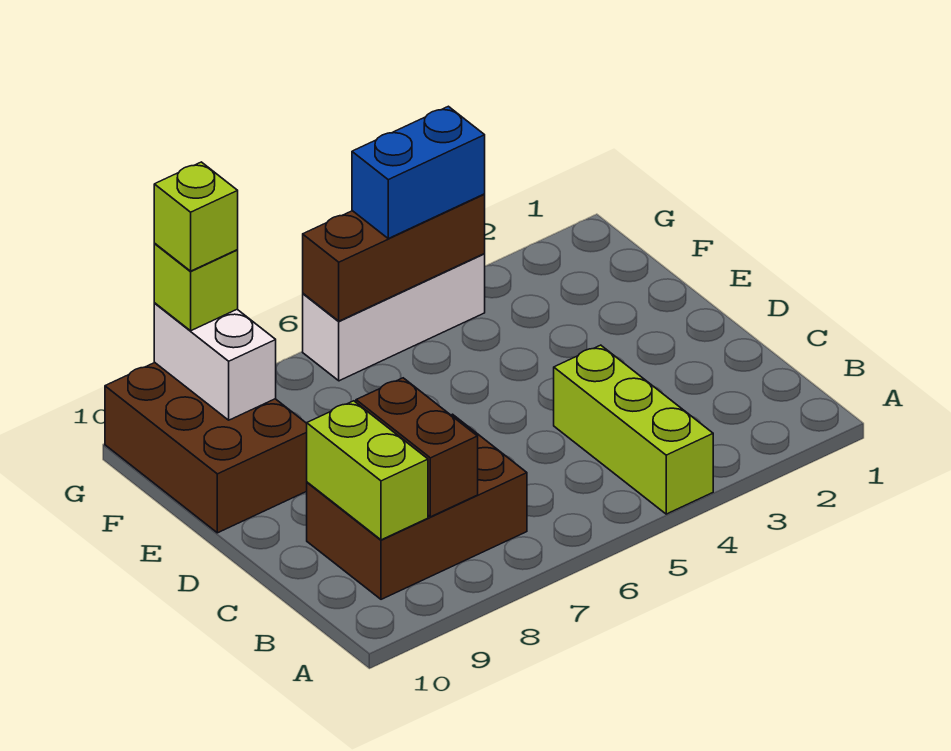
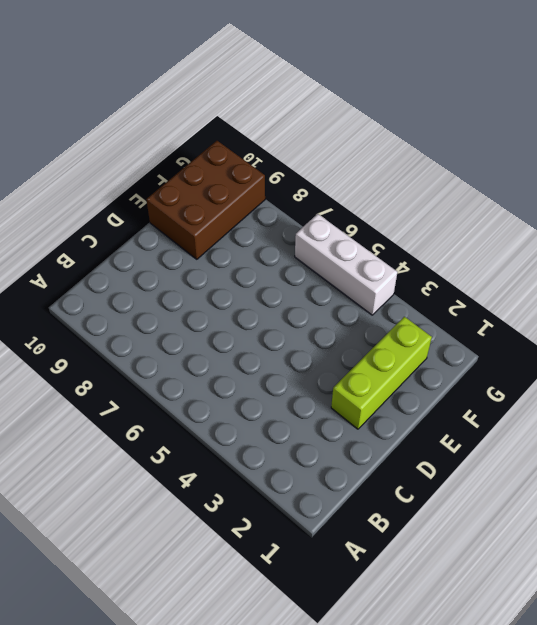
lime 1x3 brick [331,317,432,429] -> lime 1x3 brick moved to [554,345,713,514]
none -> brown 2x3 brick [307,414,527,599]
none -> brown 1x2 brick [356,378,478,517]

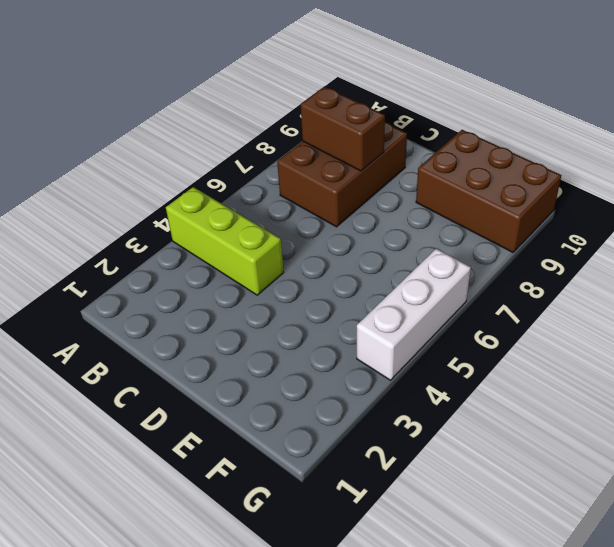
none -> lime 1x2 brick [307,401,428,540]
none -> white 1x2 brick [154,303,276,420]

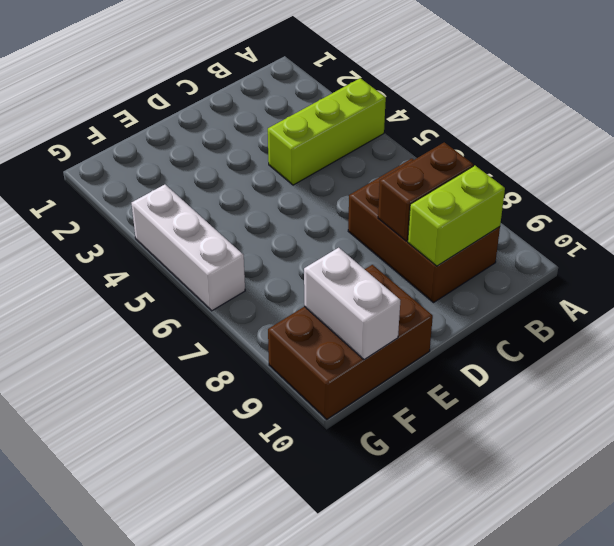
white 1x2 brick [304,248,400,360] -> white 1x2 brick turned to [154,303,276,420]
none -> brown 1x3 brick [303,194,485,321]
none -> blue 1x2 brick [352,106,485,238]

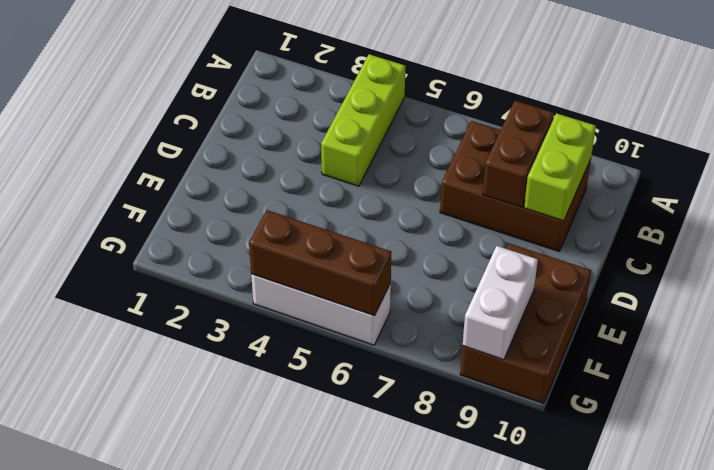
none -> blue 1x2 brick [352,106,485,238]
none -> lime 1x1 brick [154,244,238,331]

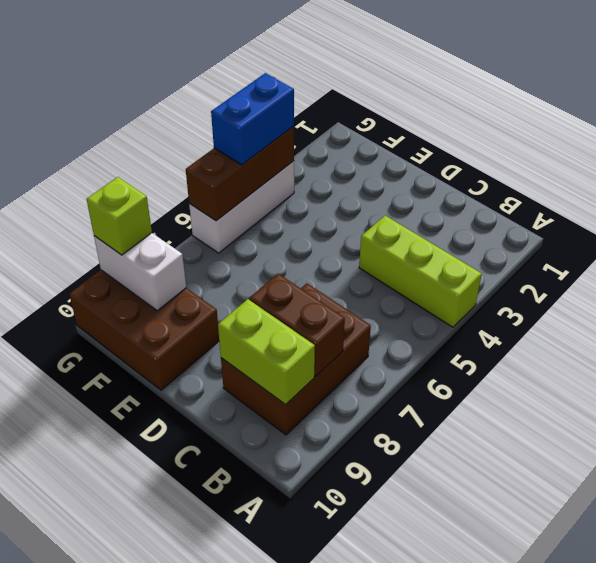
none -> lime 1x1 brick [154,162,238,271]

